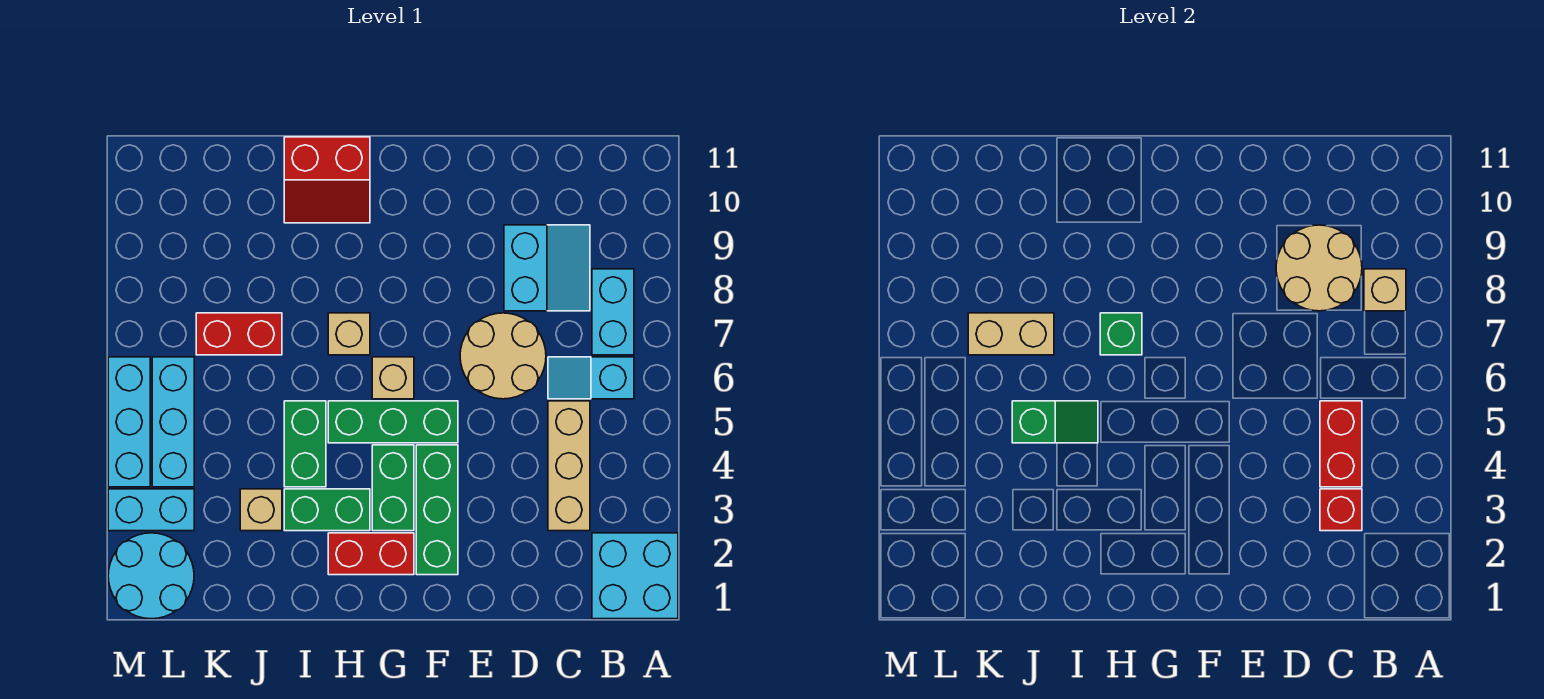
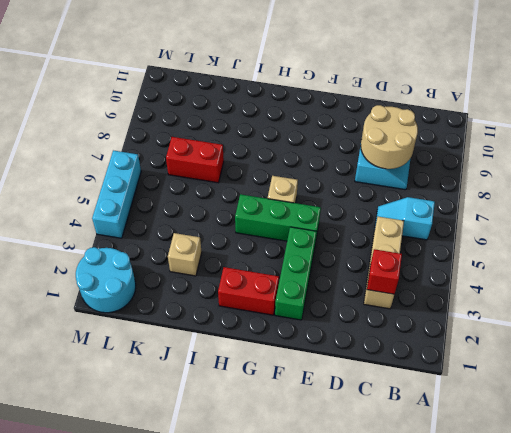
none -> cyan 2x2 brick [592,533,678,619]
none -> cyan 1x2 brick [592,269,634,355]
none -> tan 2x2 round brick [460,313,546,399]

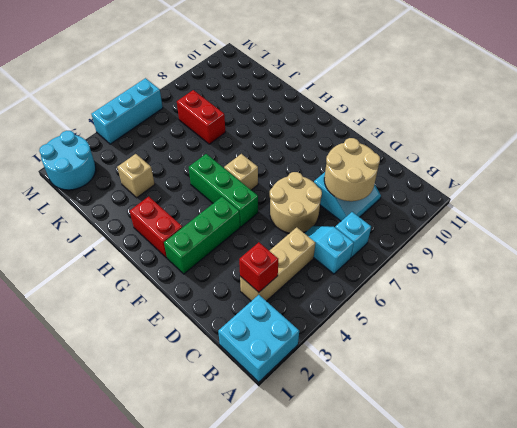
cyan 1x1 brick [335,212,371,258] -> cyan 1x2 brick [592,269,634,355]
none -> green 1x2 brick [372,445,414,531]
none -> green 1x2 brick [284,489,370,531]
none -> tan 1x1 brick [328,313,370,355]

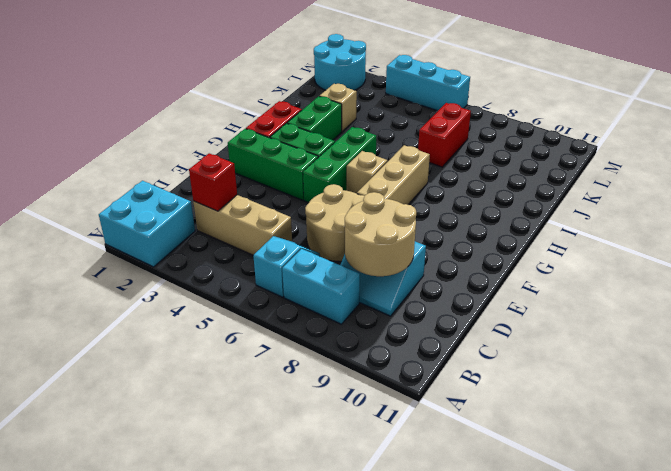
tan 1x3 brick [357,145,430,205] -> tan 1x1 brick [328,313,370,355]
none -> red 2x2 slope [284,137,370,223]
none -> green 1x2 brick [284,401,326,487]
none -> cyan 1x2 brick [108,489,194,531]

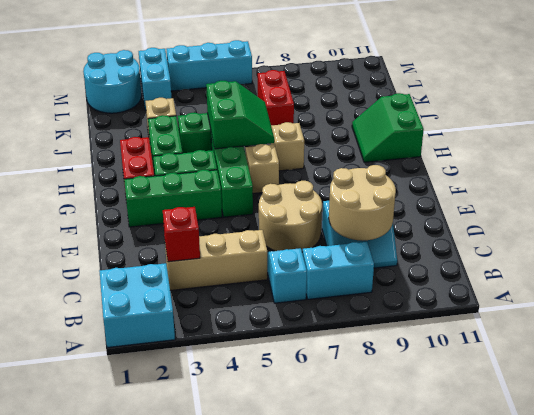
green 2x2 slope [206,81,274,149] -> green 1x2 slope [1012,401,1098,443]
green 2x2 slope [352,93,424,162] -> red 2x2 slope [284,137,370,223]
none -> cyan 1x3 brick [152,357,194,487]
none -> tan 1x1 brick [1364,269,1406,311]
none -> red 1x2 brick [1320,401,1362,487]

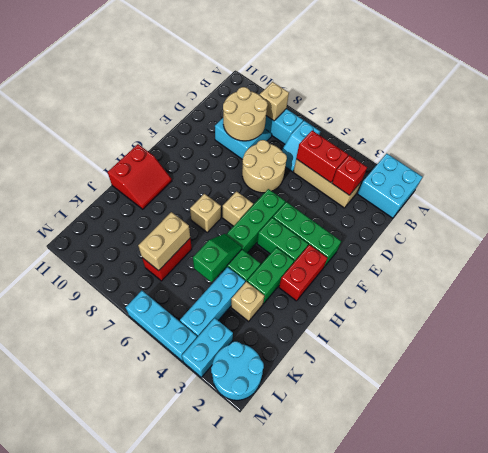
cyan 1x3 brick [180,267,245,337] -> cyan 1x3 brick turned to [152,357,194,487]
none -> green 1x1 brick [1100,313,1142,355]

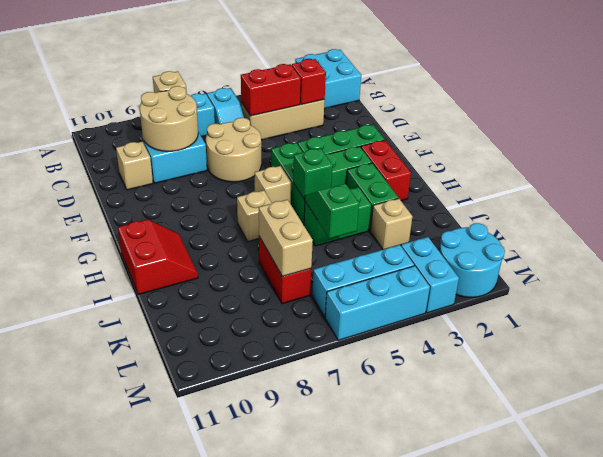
tan 1x1 brick [116,141,153,190] -> none
green 1x1 brick [293,148,333,200] -> green 1x1 brick moved to [1100,313,1142,355]

